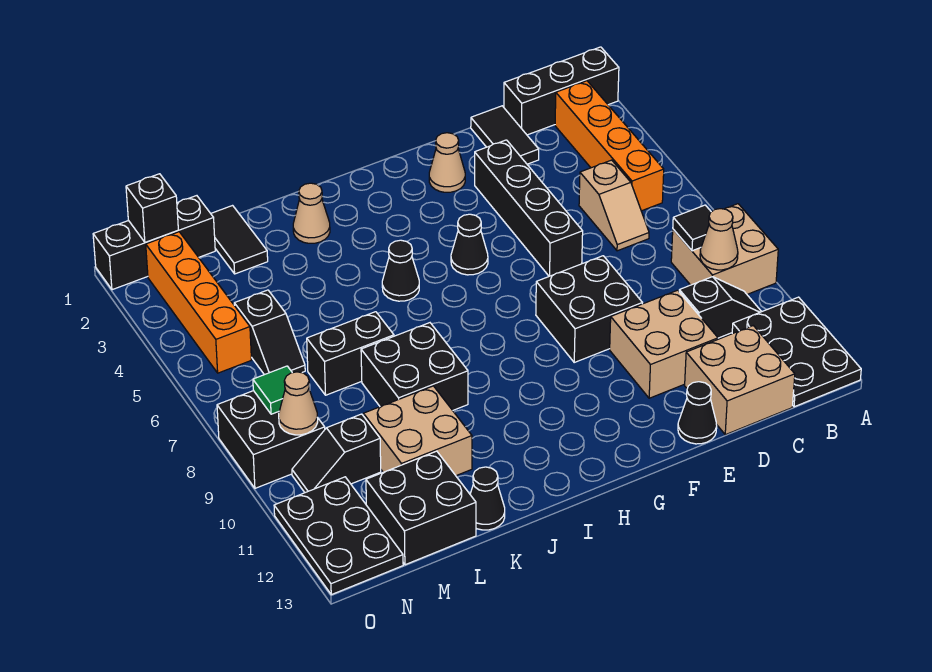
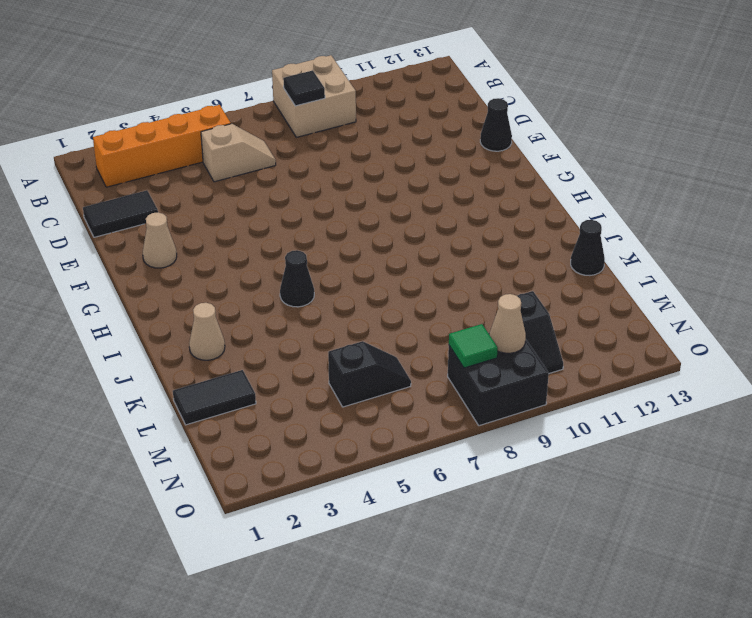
none -> black 1x3 brick [504,47,619,135]
none -> black 2x3 plate [732,297,861,407]
none -> black 1x2 slope [679,277,762,338]
none -> tan 2x2 brick [685,326,795,435]

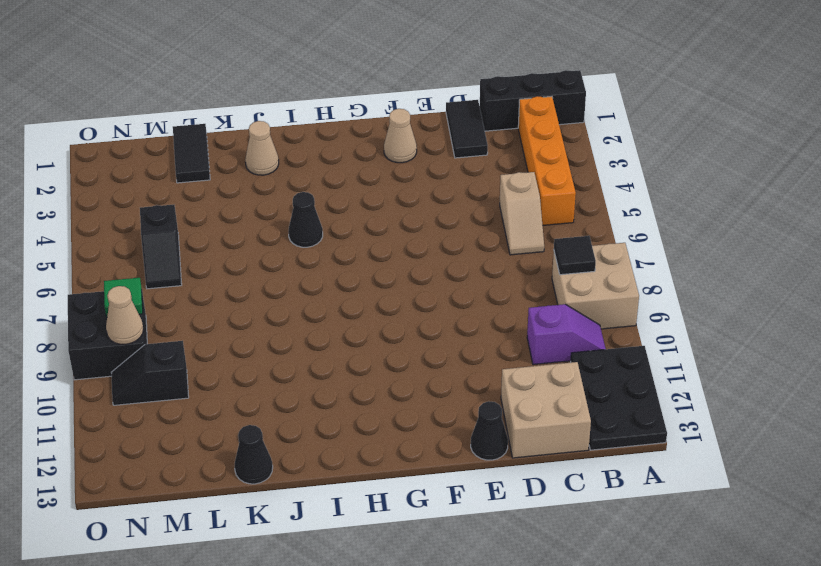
purple 1x2 slope [527,304,606,365] -> black 1x2 slope [679,277,762,338]
none -> tan 2x2 brick [610,290,718,398]
none -> black 1x4 brick [475,140,583,276]
none -> black 2x2 brick [536,256,642,362]
none -> black 1x1 cone [451,214,488,275]

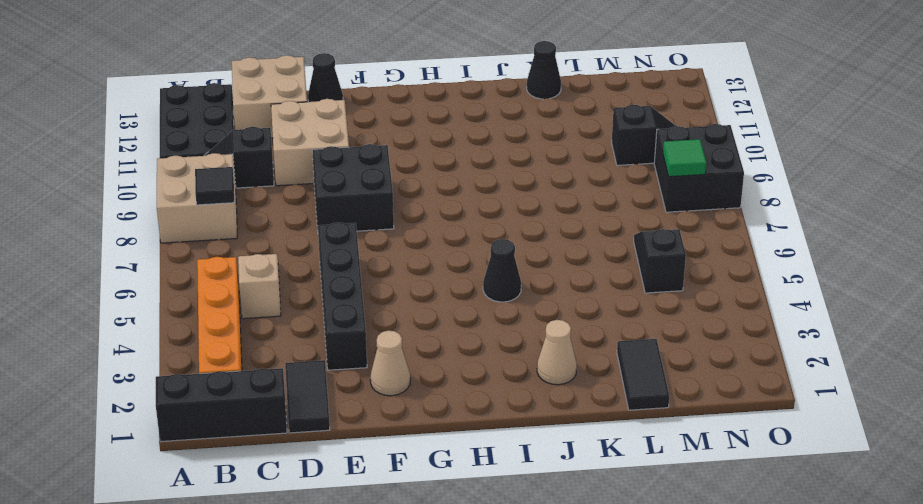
none -> black 1x1 cone [451,214,488,275]
none -> black 2x2 brick [361,323,468,410]
none -> black 1x2 brick [307,312,394,395]
none -> tan 2x2 brick [364,386,472,476]

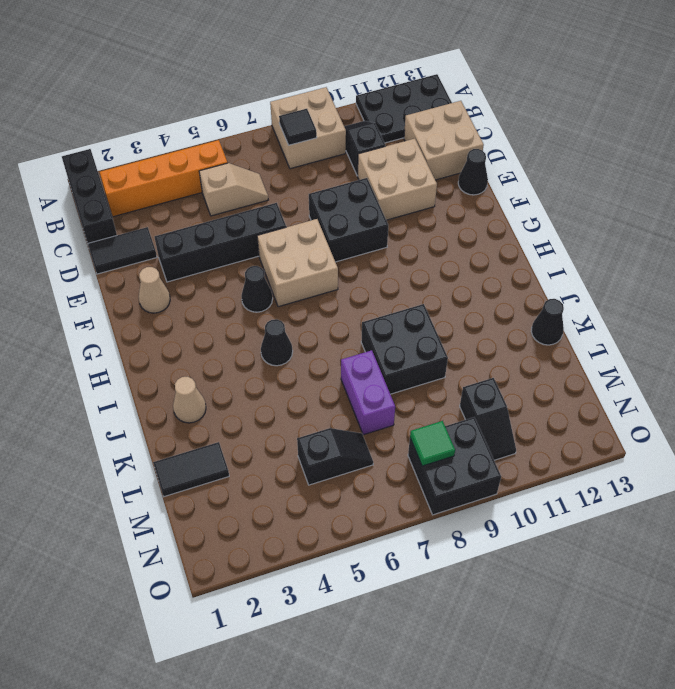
tan 2x2 brick [257,219,338,307] -> tan 2x2 brick moved to [364,386,472,476]
purple 1x2 brick [341,350,395,435] -> black 1x2 brick [307,312,394,395]
none -> black 2x2 brick [366,451,476,565]
none -> black 1x3 brick [93,196,215,290]
none -> orange 1x4 brick [146,232,251,373]
none -> black 2x3 plate [274,477,403,595]

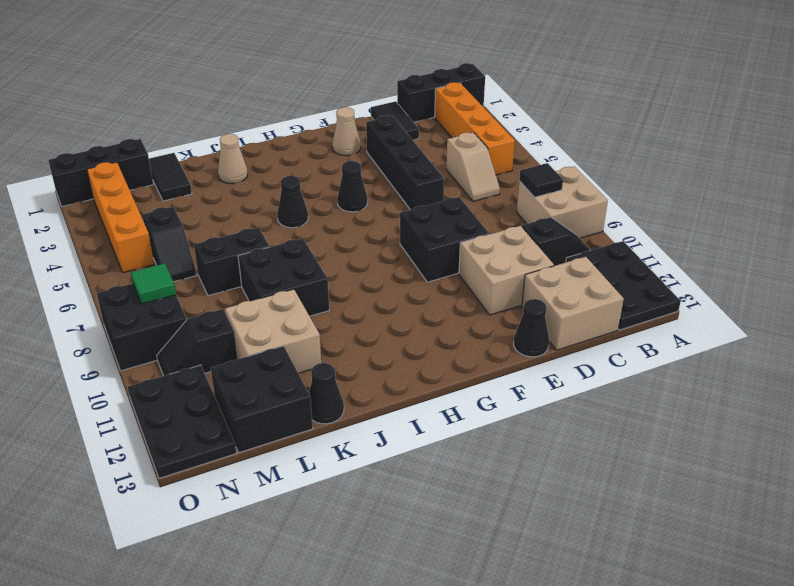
none -> tan 1x1 cone [700,209,738,270]
none -> black 1x1 brick [126,174,178,242]
none -> tan 1x1 cone [279,372,318,435]

